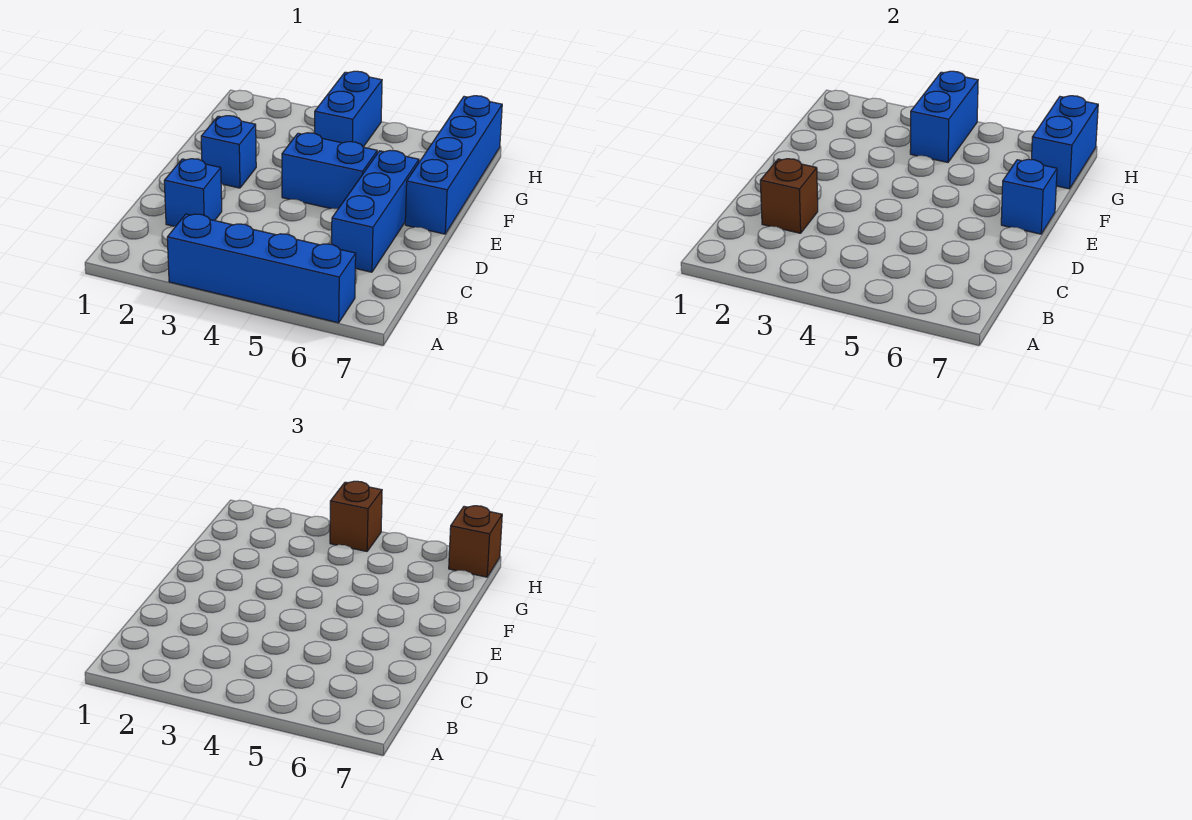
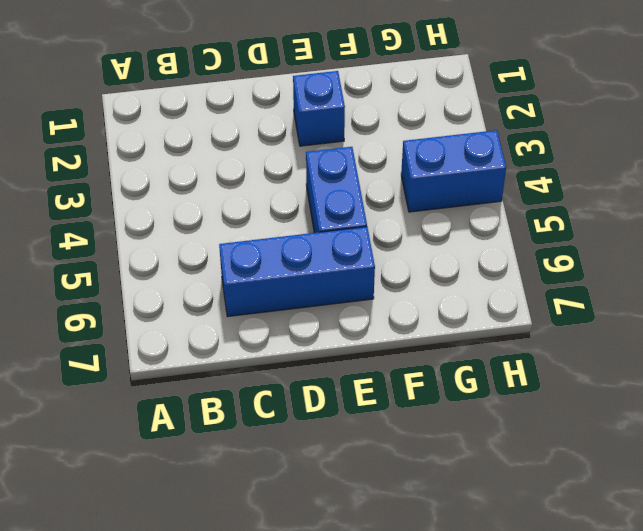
none -> blue 1x4 brick [167,214,356,323]
none -> blue 1x1 brick [164,159,222,226]
none -> blue 1x4 brick [405,96,502,234]

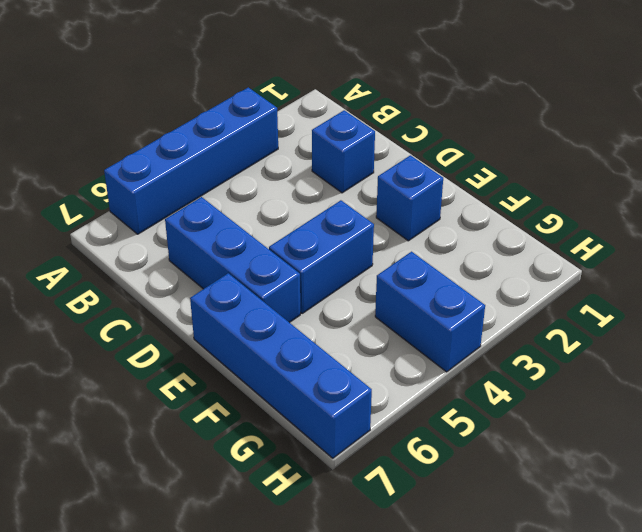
none -> brown 1x1 brick [760,159,818,233]
none -> blue 1x1 brick [1001,159,1057,234]
none -> blue 1x2 brick [910,71,978,162]

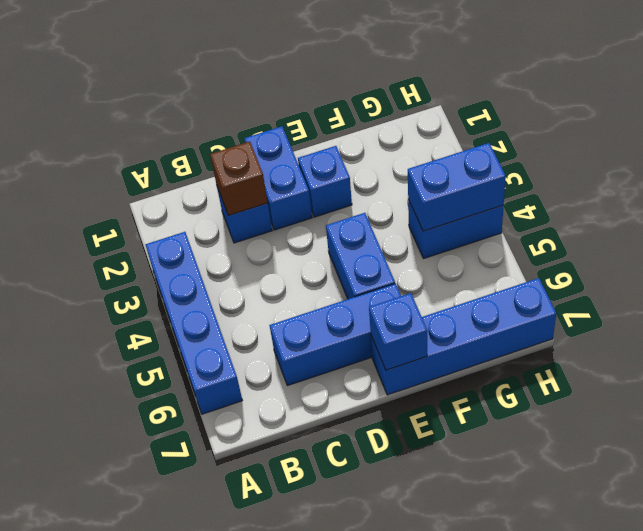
blue 1x2 brick [244,126,312,230] -> blue 1x2 brick turned to [1031,96,1098,189]
none -> brown 1x1 brick [330,481,382,551]
none -> brown 1x1 brick [449,506,502,577]

